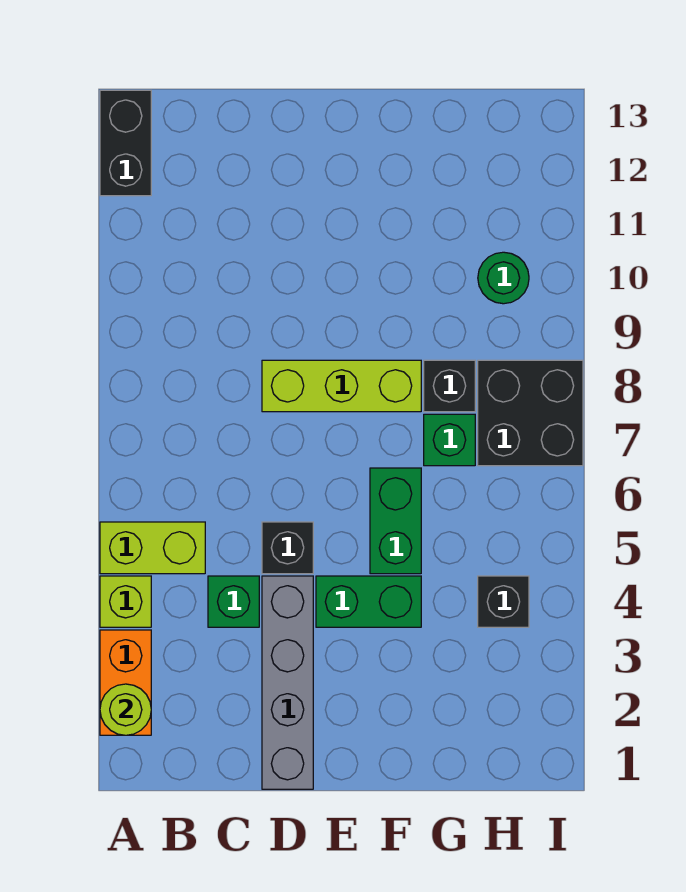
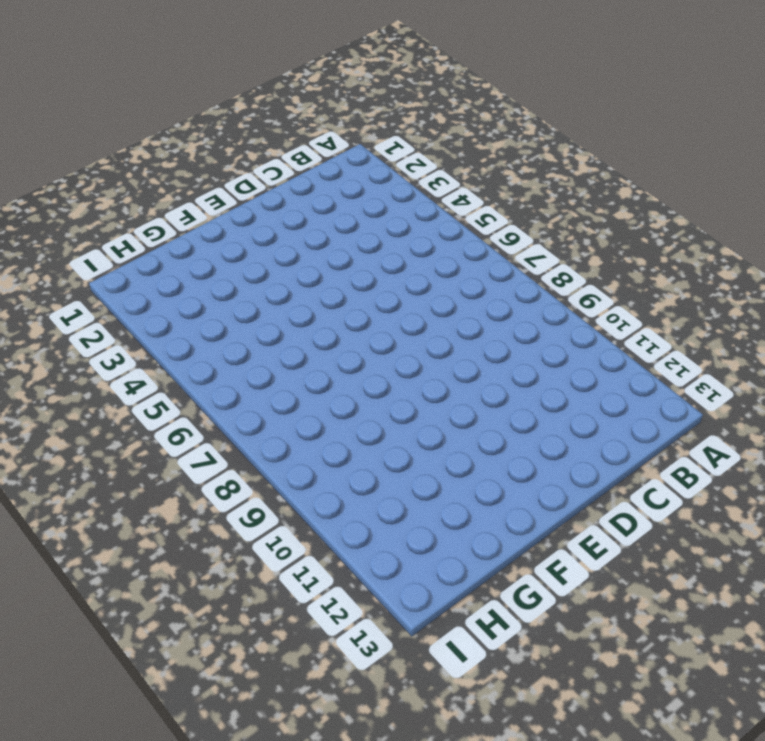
none -> orange 1x2 brick [100,630,151,735]
none -> lime 1x1 brick [100,576,151,627]
none -> lime 1x2 brick [100,522,205,574]

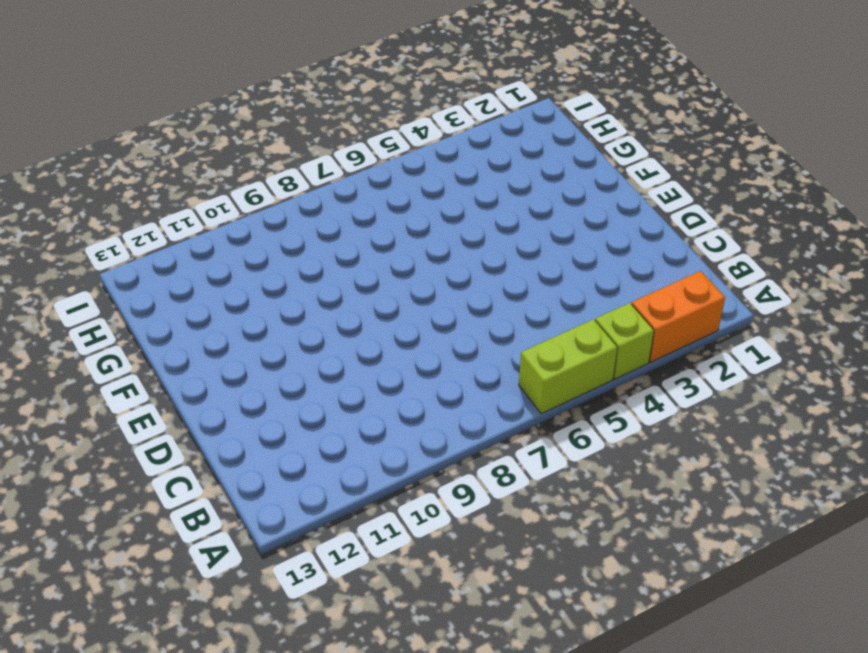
lime 1x2 brick [519,319,617,414] -> lime 1x2 brick turned to [100,522,205,574]
none -> black 1x2 brick [100,90,151,196]
none -> green 1x1 brick [208,576,259,627]
none -> grey 1x4 brick [262,576,313,789]

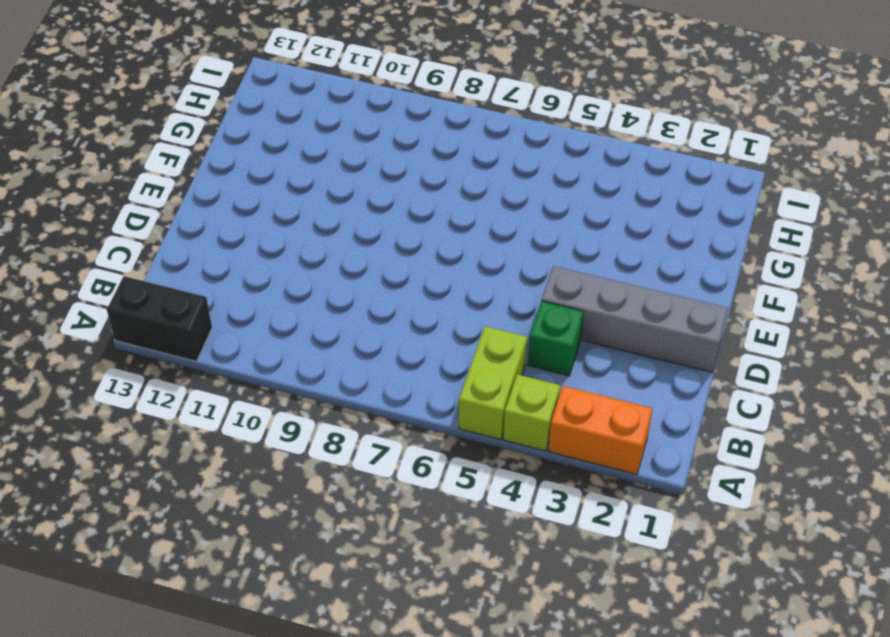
none -> black 1x1 brick [262,522,313,574]
none -> lime 1x3 brick [262,360,421,412]
none -> green 1x2 brick [316,576,421,627]

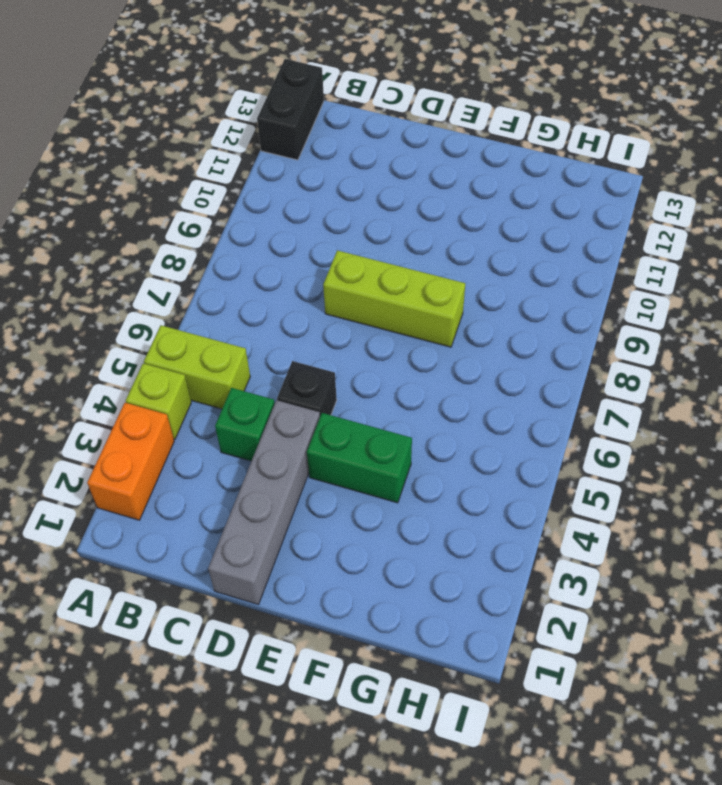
none -> green 1x2 brick [370,468,421,574]
none -> green 1x1 brick [424,414,475,466]
none -> black 1x1 brick [424,360,475,412]

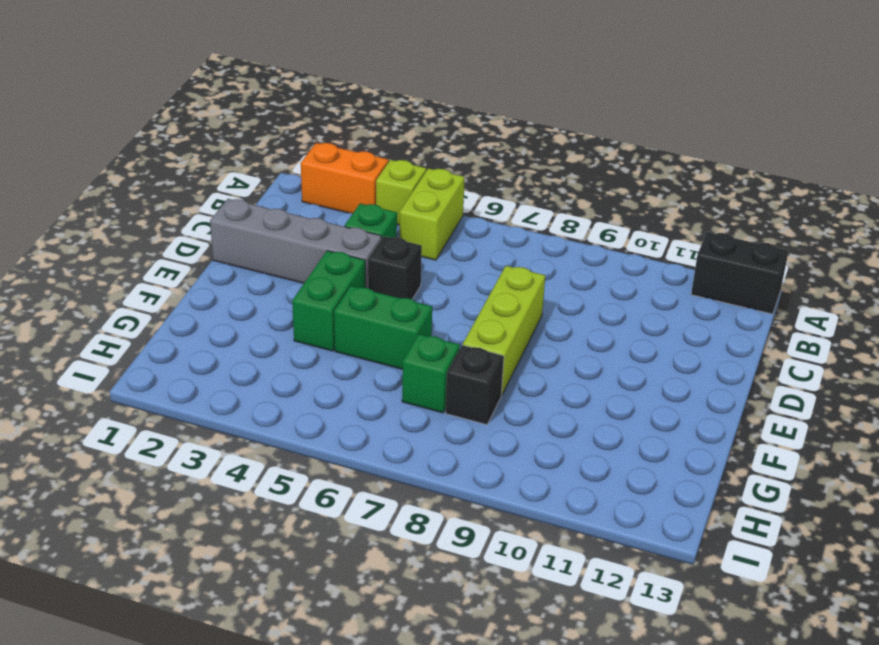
none -> black 1x1 brick [478,576,529,627]
none -> black 2x2 brick [478,360,583,466]
none -> green 1x1 round brick [478,252,529,304]

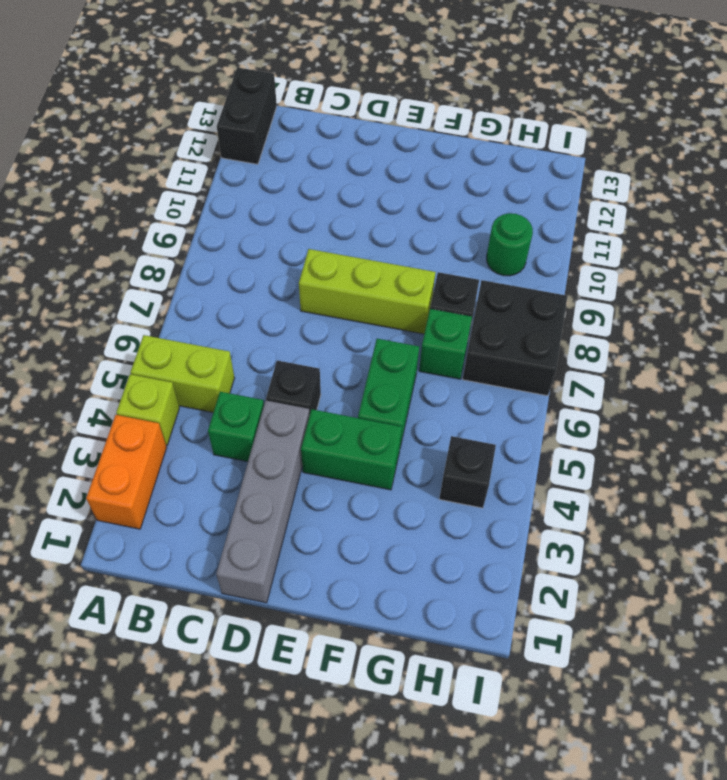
none -> lime 1x1 round brick [100,684,151,735]

